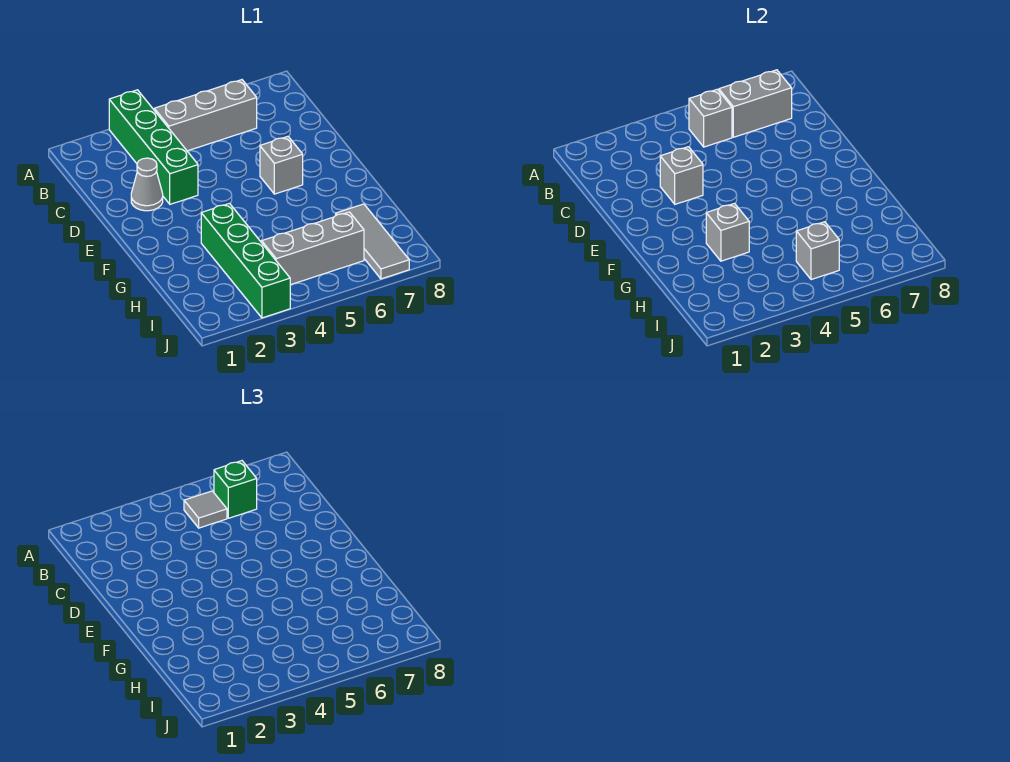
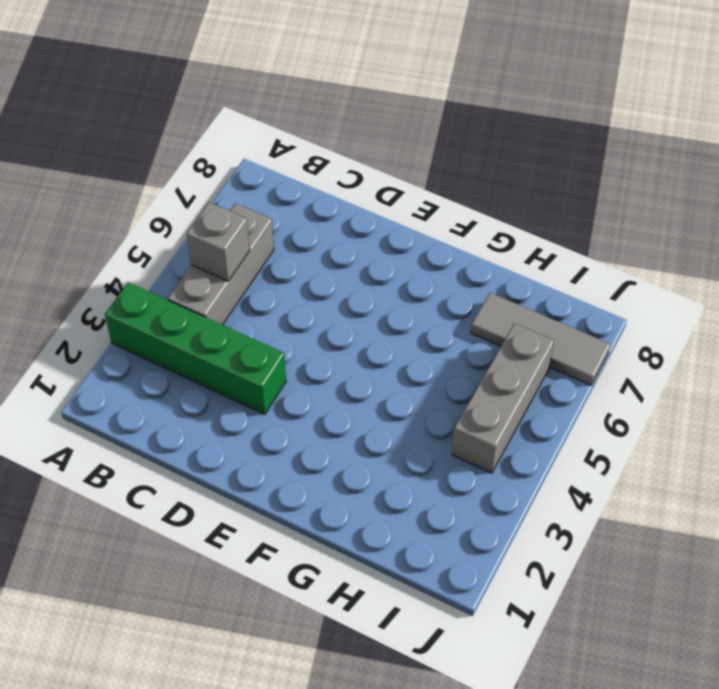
none -> grey 1x1 cone [131,158,163,211]
none -> grey 1x1 brick [260,136,303,194]
none -> green 1x4 brick [201,203,290,318]

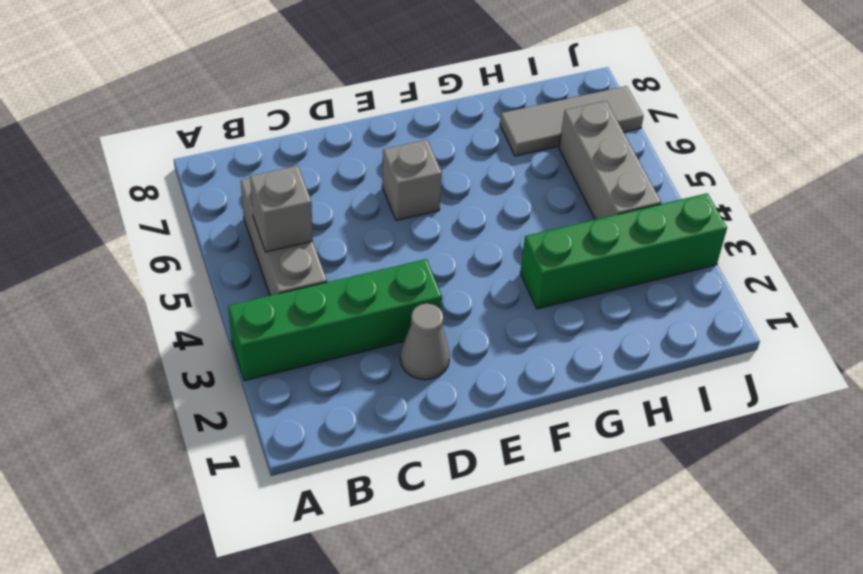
none -> grey 1x2 brick [719,70,792,137]
none -> grey 1x1 brick [660,147,703,204]
none -> grey 1x1 brick [706,203,749,261]

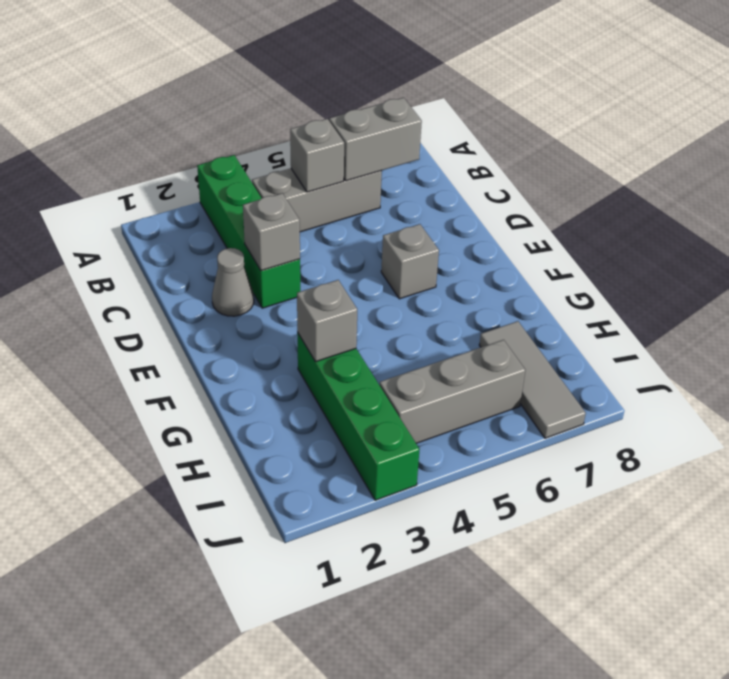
none -> grey 1x1 brick [796,222,839,280]
none -> grey 1x1 tile [184,491,227,528]
none -> green 1x1 brick [214,461,257,518]

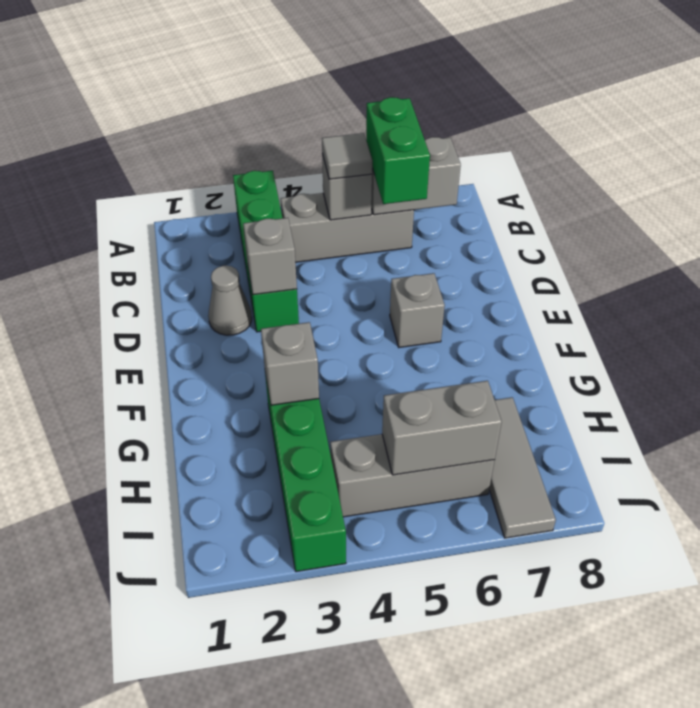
green 1x2 brick [366,97,430,204] -> green 1x1 brick [214,461,257,518]
grey 1x2 brick [382,381,502,475] -> grey 1x1 brick [796,222,839,280]

